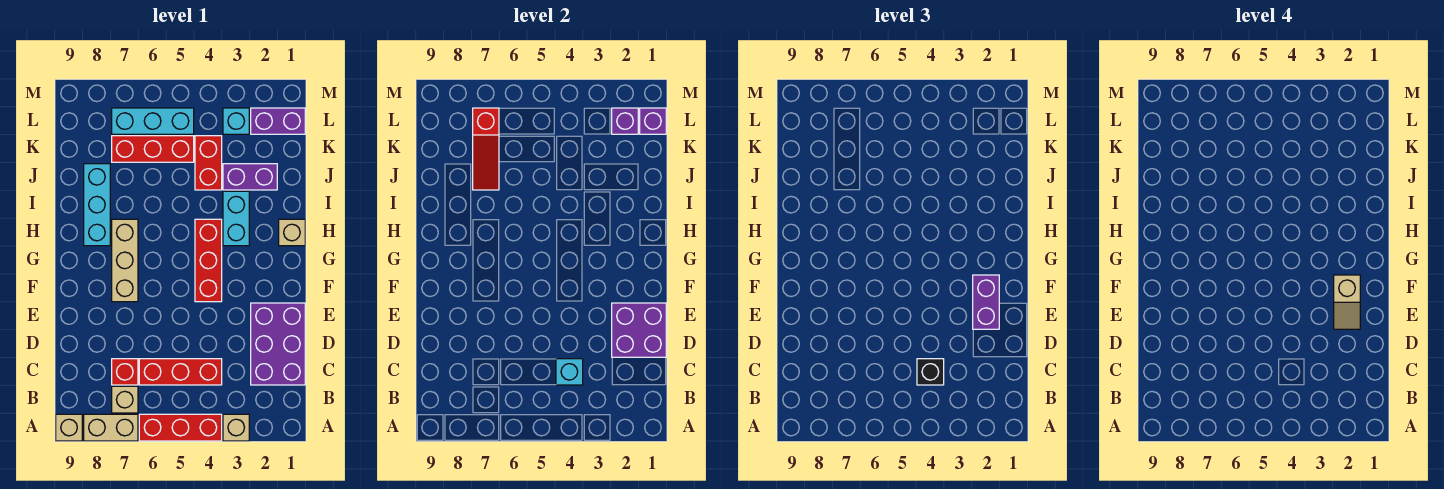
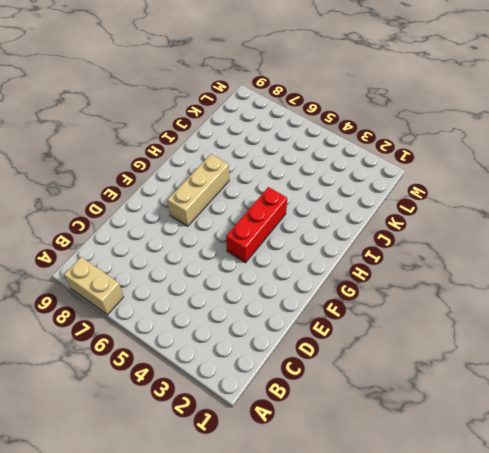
none -> tan 1x1 brick [223,414,249,441]
none -> red 1x3 brick [139,414,222,441]
none -> tan 1x1 brick [56,414,82,441]

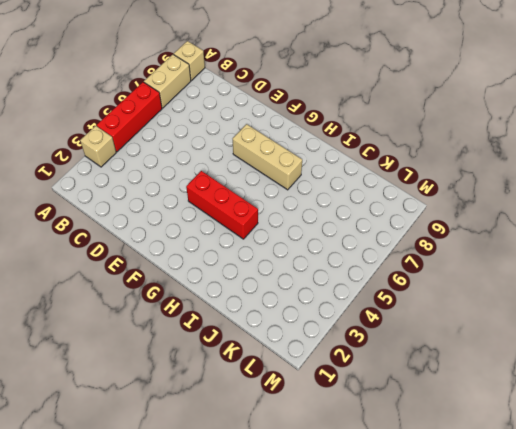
none -> tan 1x1 brick [112,386,138,413]
none -> purple 2x3 brick [251,303,305,385]
none -> red 1x3 brick [139,359,222,385]

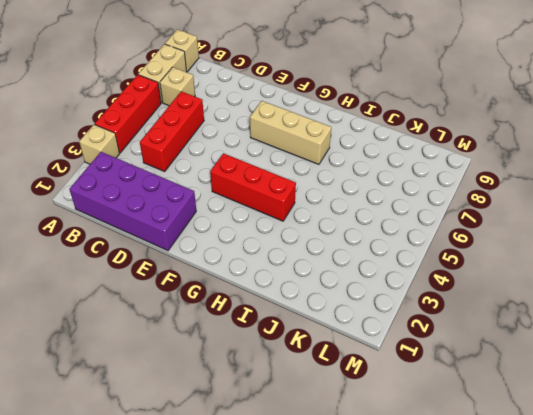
purple 2x4 brick [69,152,196,251] -> purple 2x3 brick [251,303,305,385]
none -> red 1x1 brick [112,359,138,385]
none -> tan 1x1 brick [279,219,305,246]
none -> cyan 1x2 brick [223,191,249,246]

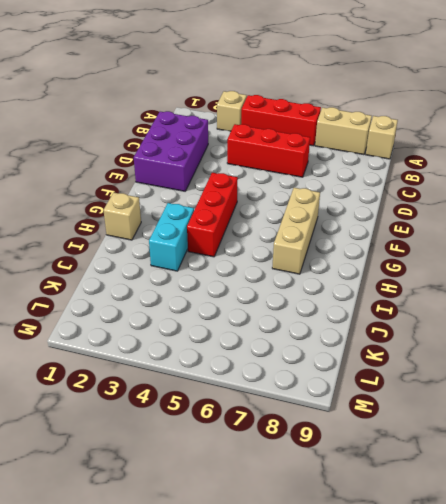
none -> tan 1x1 brick [112,386,138,413]
none -> red 1x1 brick [112,359,138,385]
none -> cyan 1x3 brick [84,164,110,246]

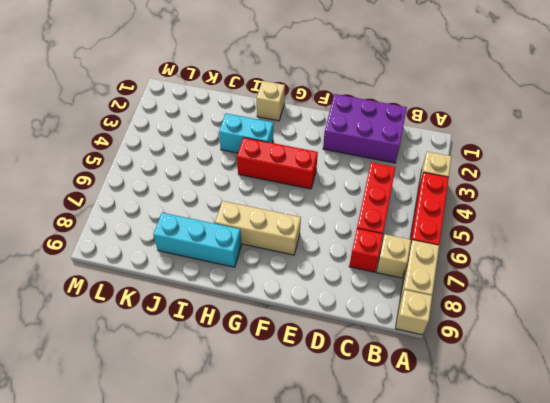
none -> purple 1x2 brick [223,164,277,190]
none -> red 1x2 brick [195,136,222,190]
none -> red 1x3 brick [112,136,194,162]

